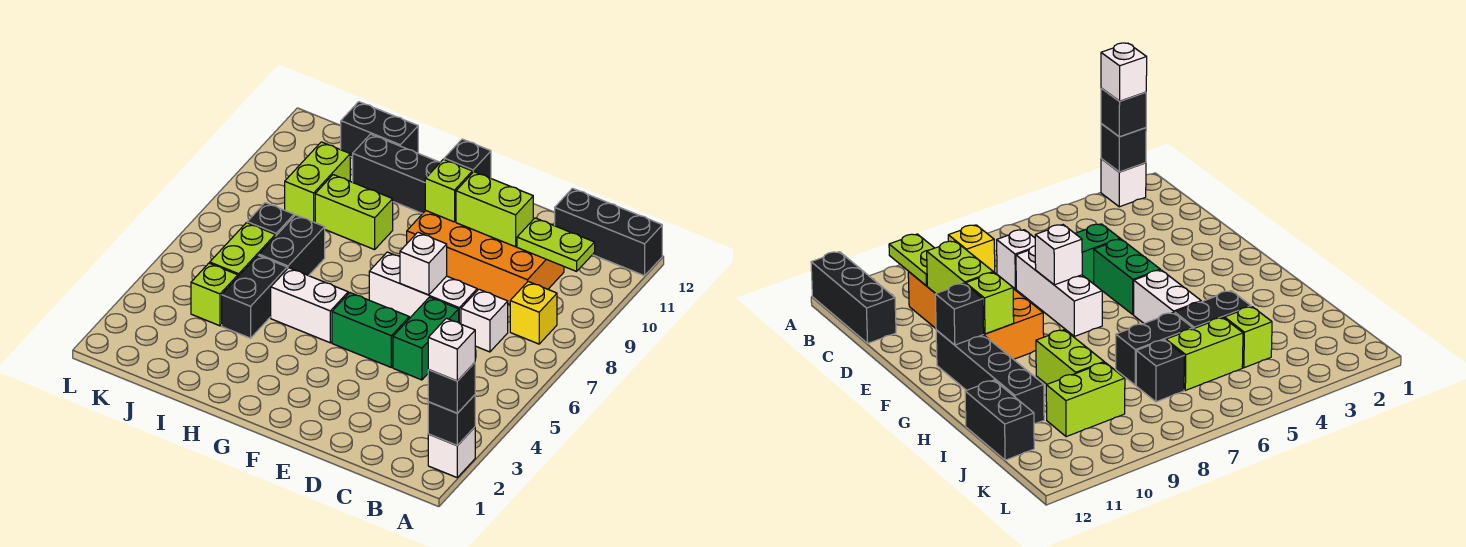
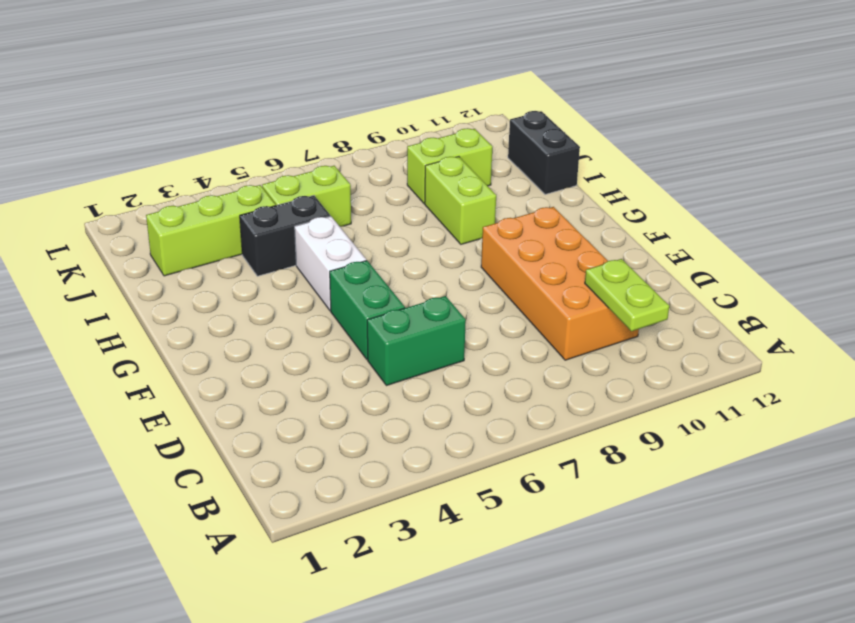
lime 1x3 brick [146,185,276,276] -> lime 1x1 brick [191,263,238,326]
none -> white 1x1 brick [428,427,475,477]
none -> black 1x3 brick [555,188,662,276]
none -> yellow 1x1 brick [510,282,557,344]

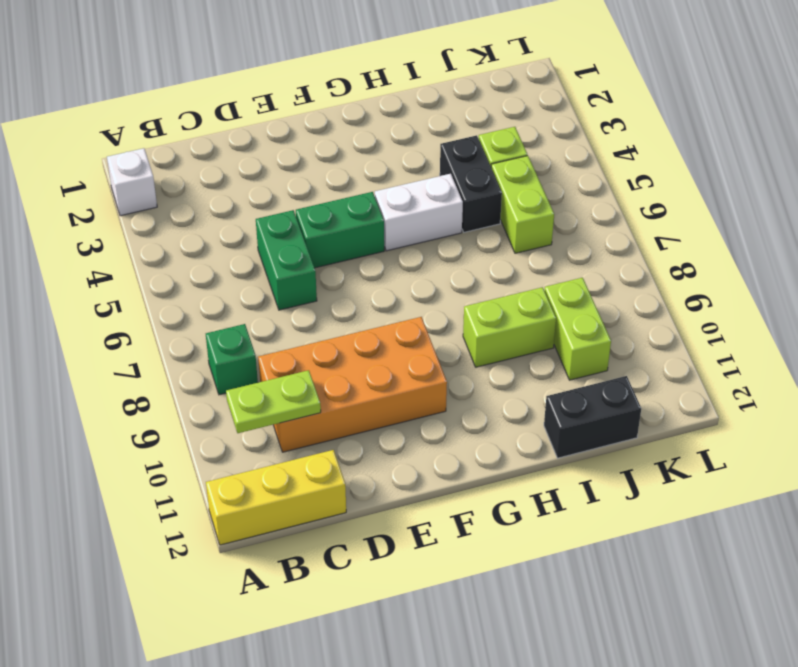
yellow 1x3 brick [206,450,346,545] -> black 1x3 brick [555,188,662,276]
green 1x1 brick [206,324,258,395] -> yellow 1x1 brick [510,282,557,344]
none -> white 1x1 brick [461,289,508,352]
none -> white 1x3 brick [369,252,477,324]
none -> black 1x4 brick [353,134,440,214]

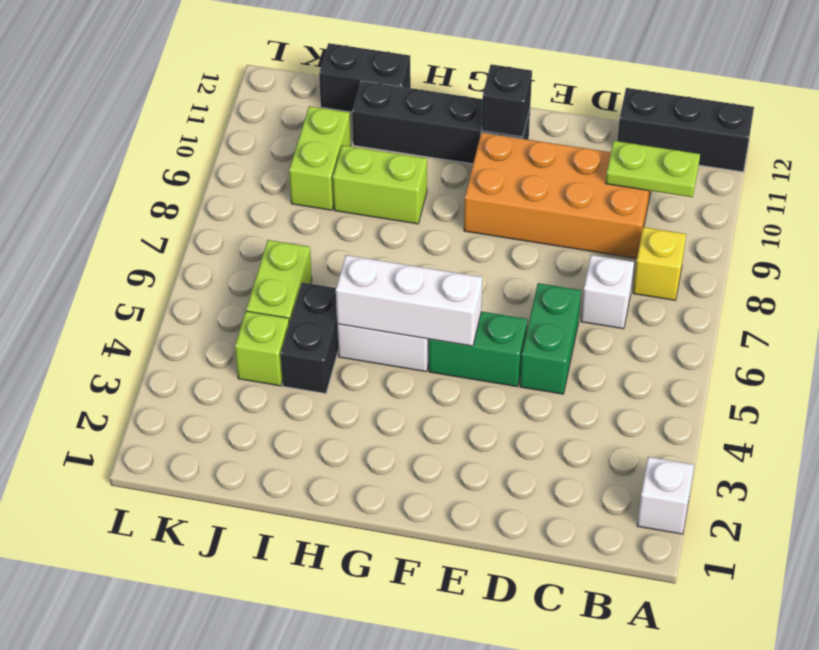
white 1x3 brick [336,255,482,346] -> white 1x3 brick moved to [369,252,477,324]
none -> black 1x2 brick [259,215,325,276]
none -> black 1x1 brick [247,203,294,236]
none -> black 1x1 brick [428,395,475,445]

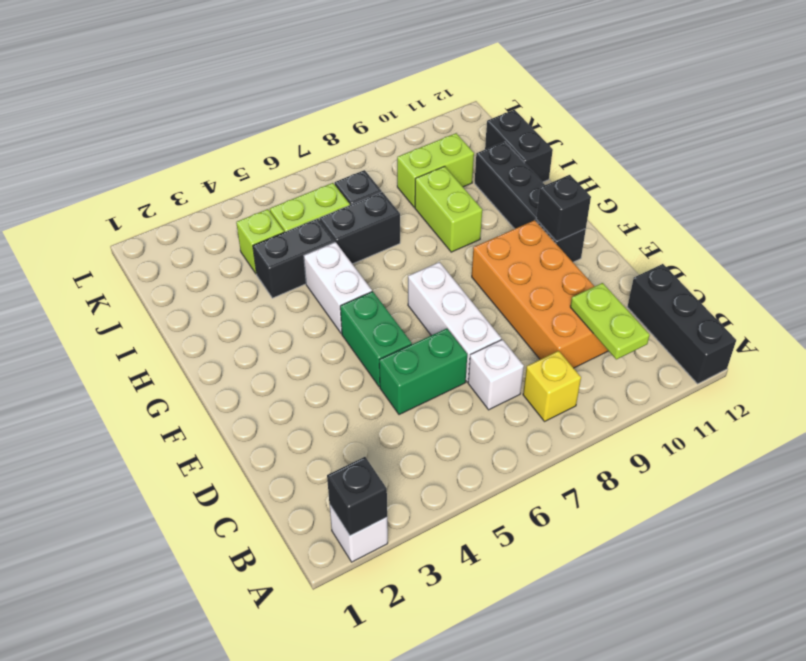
none -> lime 1x2 brick [456,172,533,247]
none -> white 1x1 brick [400,232,447,295]
none -> lime 1x1 brick [425,159,472,222]

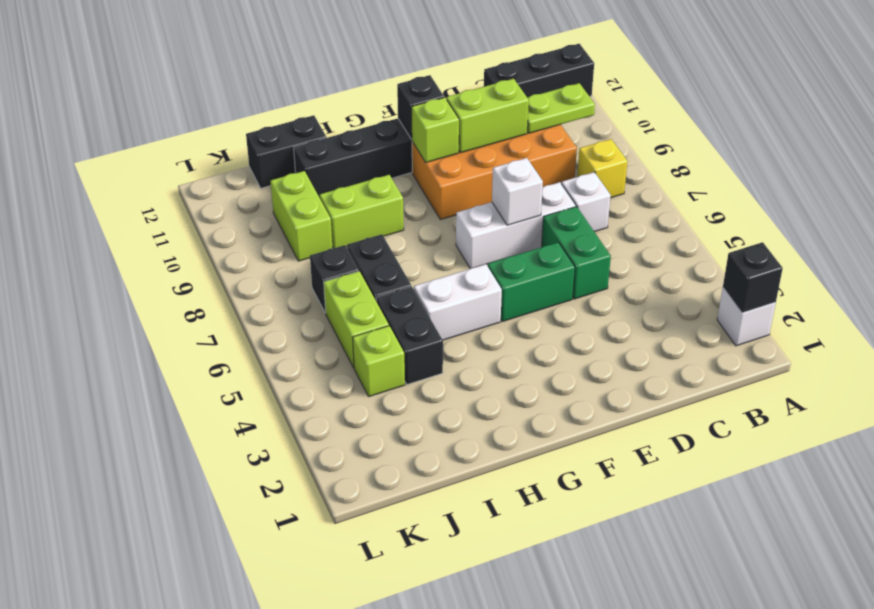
none -> black 1x1 brick [428,363,475,413]
none -> white 1x1 brick [428,318,475,381]

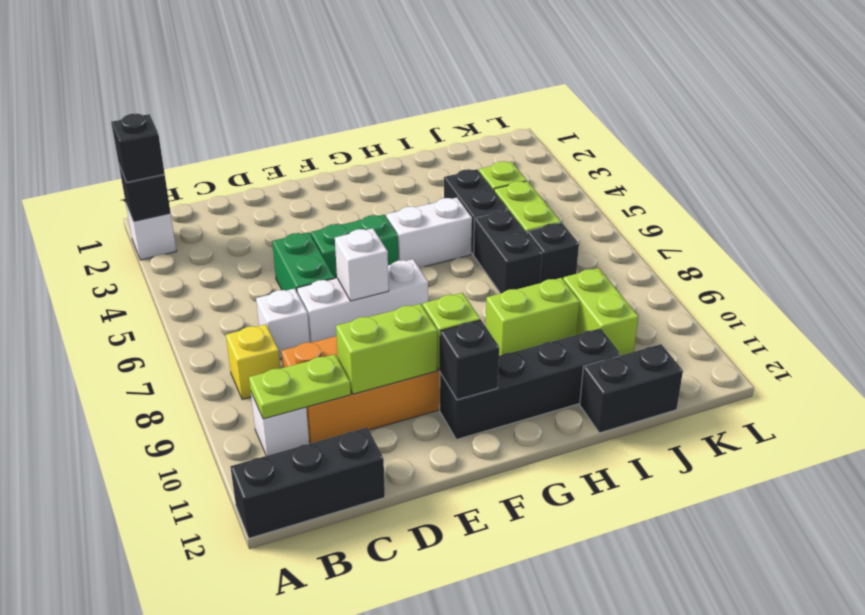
white 1x1 brick [251,393,309,456] -> white 1x1 brick moved to [428,318,475,381]

